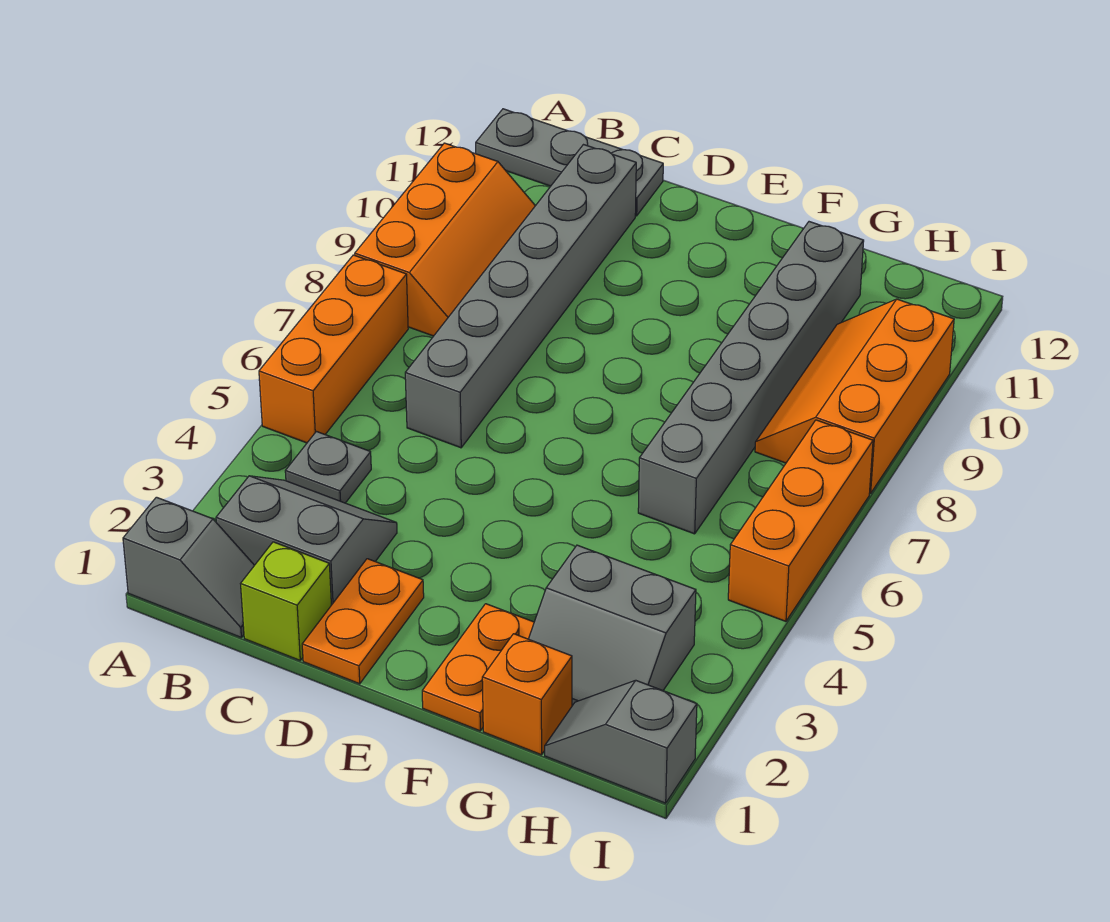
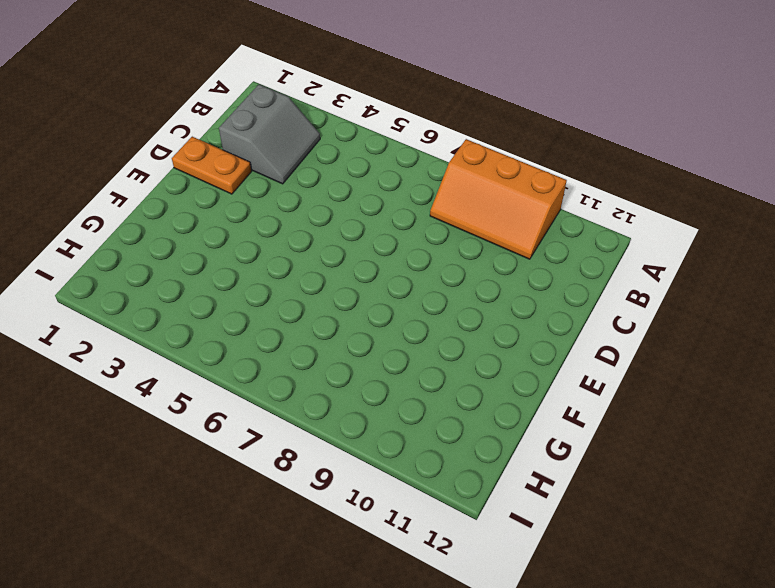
none -> grey 1x2 slope [123,497,254,637]
none -> orange 1x3 brick [259,255,408,443]
none -> grey 1x3 plate [476,109,663,216]

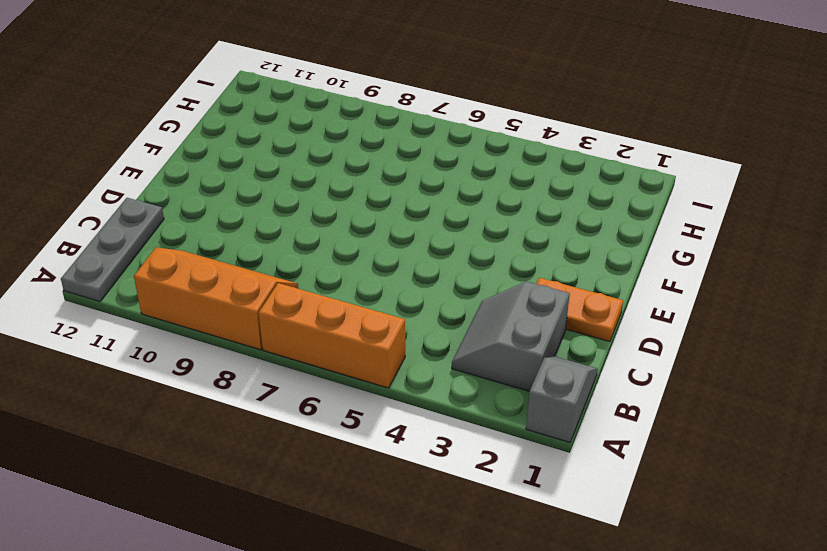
none -> grey 1x1 plate [285,432,371,503]
none -> lime 1x1 brick [241,542,331,660]
none -> grey 1x6 brick [405,145,636,448]

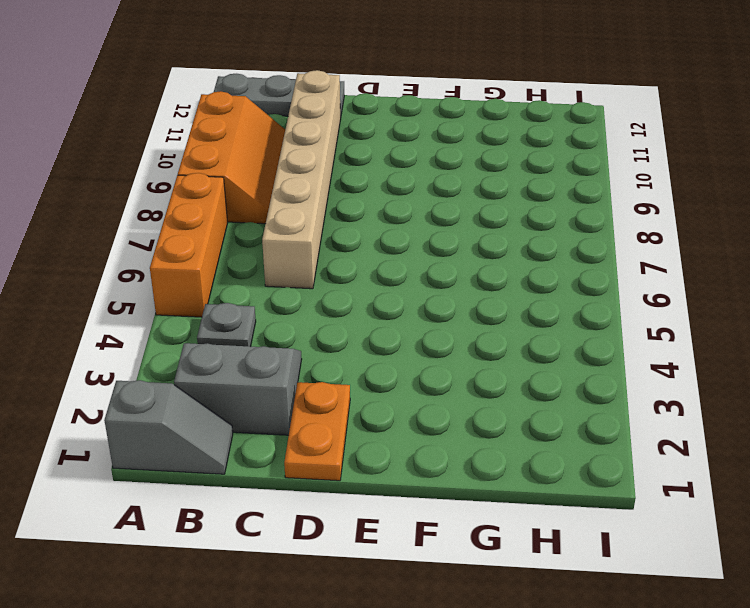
tan 1x6 brick [262,70,341,289] -> grey 1x6 brick [405,145,636,448]
none -> lime 1x1 brick [241,542,331,660]
none -> orange 1x2 plate [422,604,534,731]
none -> orange 1x1 brick [482,634,572,755]

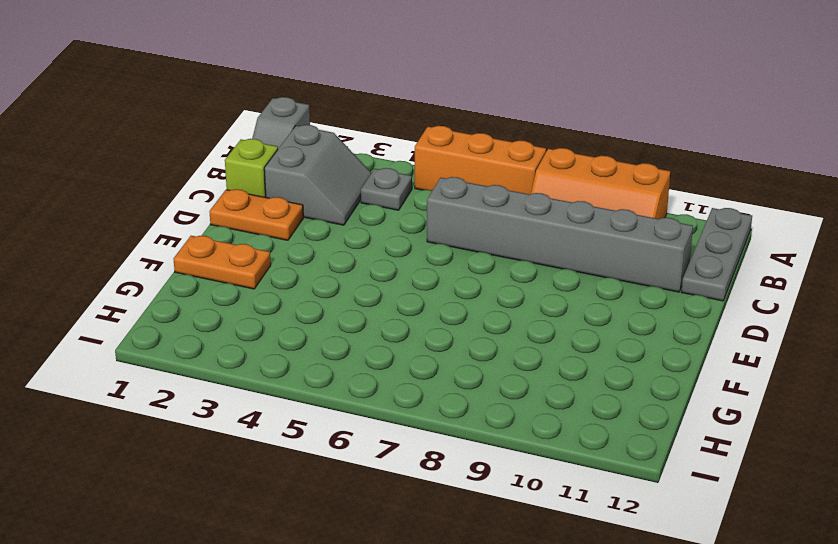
none -> orange 1x1 brick [482,634,572,755]
none -> grey 2x2 slope [529,545,696,706]
none -> grey 1x6 brick [638,222,864,534]

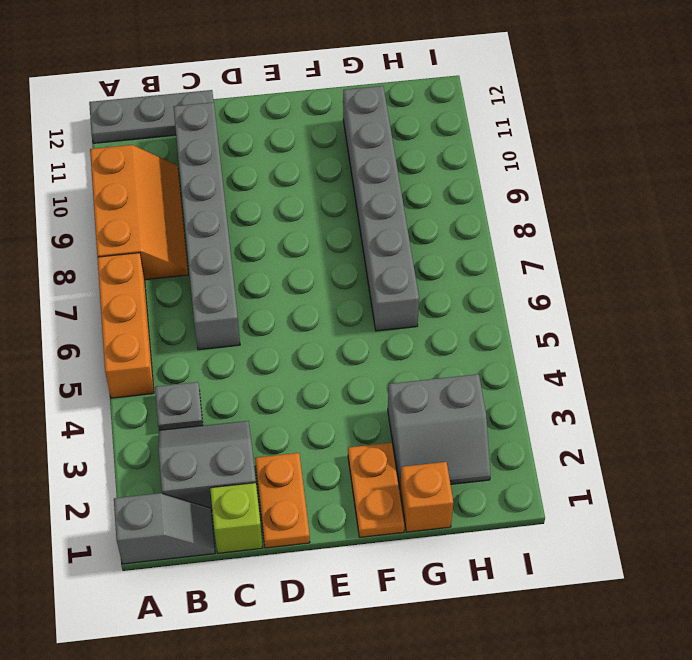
none -> grey 1x2 slope [545,680,697,803]
none -> orange 2x3 slope [755,299,954,494]
none -> orange 1x3 brick [728,420,873,621]

